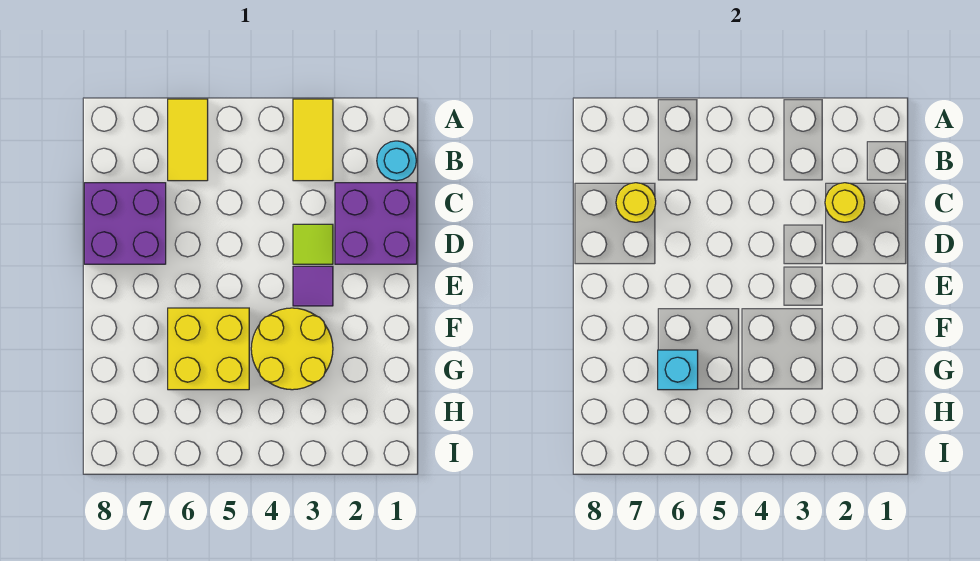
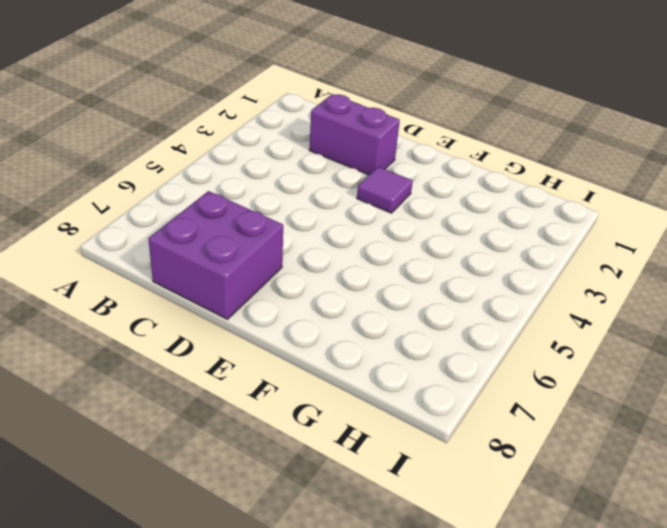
purple 1x2 brick [309,94,400,175] -> purple 2x2 brick [335,183,417,264]
none -> yellow 1x2 tile [293,99,333,181]
none -> yellow 1x2 tile [168,99,208,181]
none -> cyan 1x1 round brick [377,141,417,181]

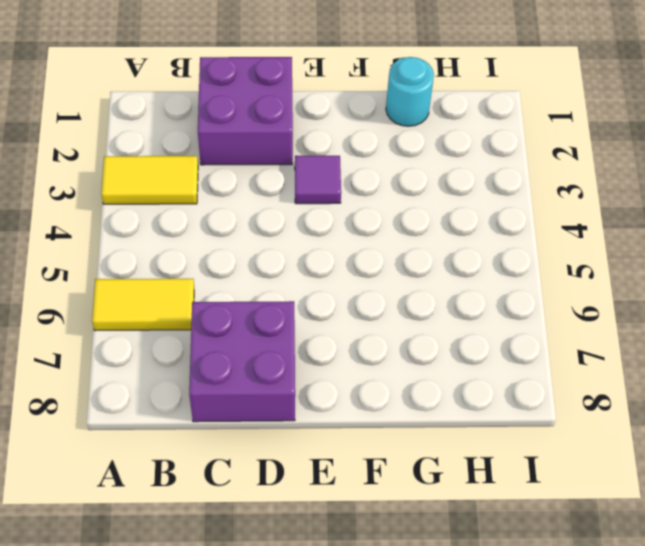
cyan 1x1 round brick [386,57,434,126] -> cyan 1x1 round brick moved to [377,141,417,181]
none -> lime 1x1 tile [293,224,333,264]
none -> yellow 2x2 round brick [251,308,333,390]
none -> yellow 2x2 brick [168,308,249,390]

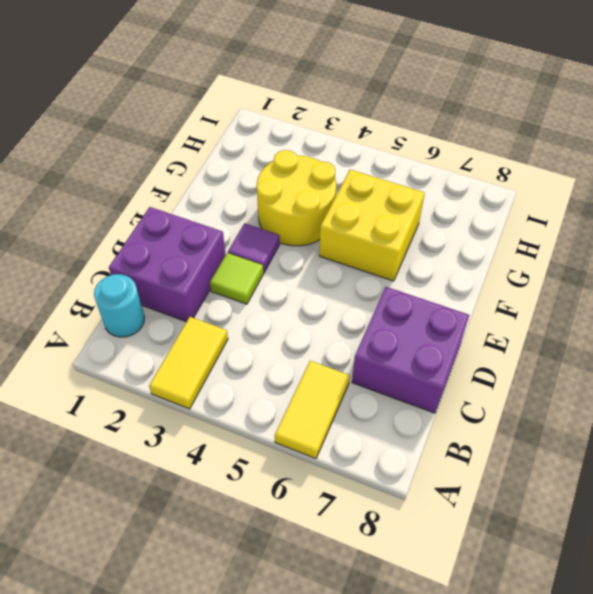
none -> yellow 1x1 round brick [825,183,865,222]
none -> yellow 1x1 round brick [616,183,656,222]
none -> cyan 1x1 brick [658,350,698,390]

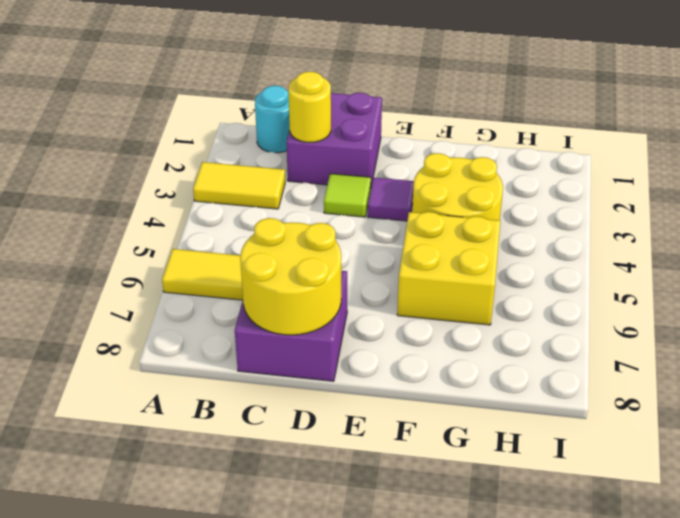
yellow 2x2 round brick [240,218,341,335] -> yellow 1x1 round brick [616,183,656,222]
none -> cyan 1x1 brick [658,350,698,390]

